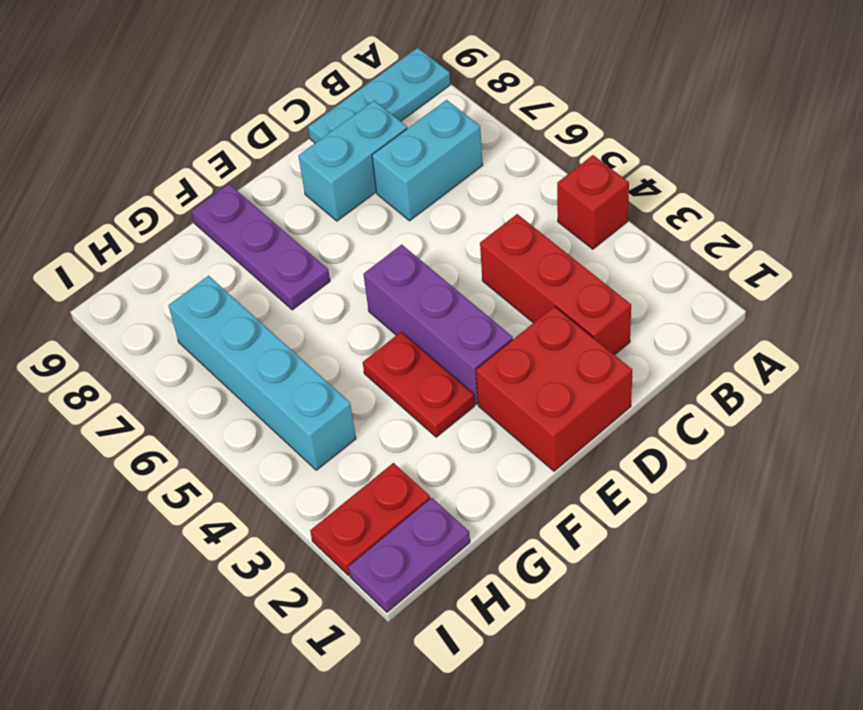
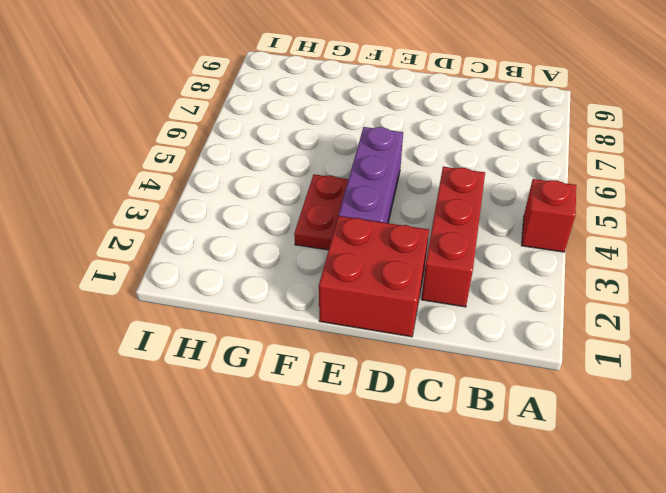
none -> cyan 1x3 plate [308,48,450,143]
none -> cyan 1x2 brick [372,100,483,221]
none -> cyan 1x2 brick [299,101,407,221]

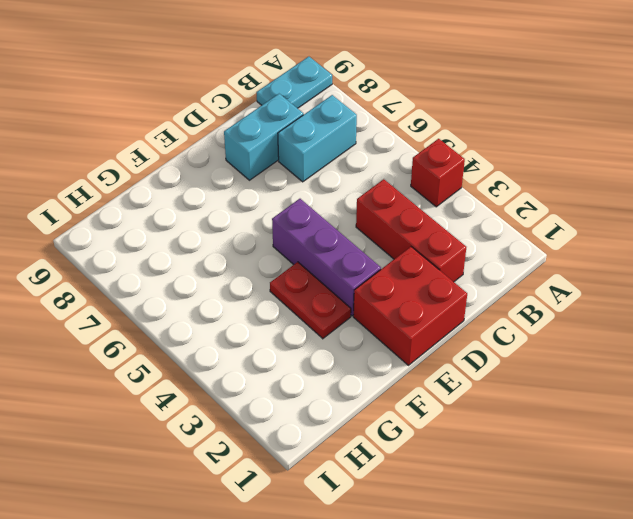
cyan 1x2 plate [256,57,332,108] -> cyan 1x3 plate [308,48,450,143]
none -> purple 1x3 plate [191,184,330,310]
none -> purple 1x2 plate [348,498,470,612]
none -> red 1x2 plate [310,463,430,575]

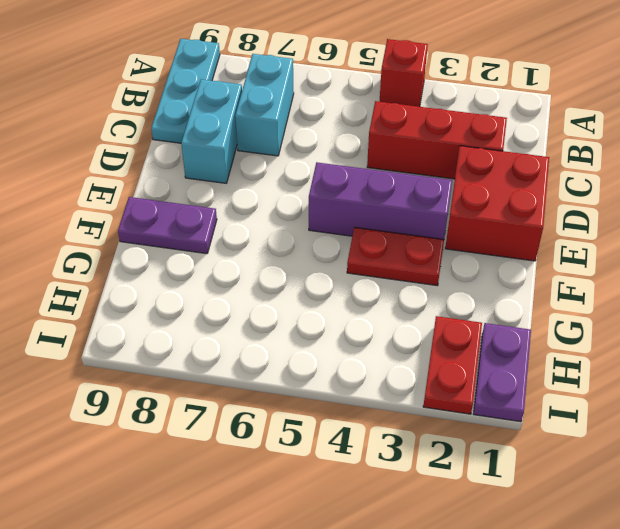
purple 1x2 plate [118,197,217,254] -> purple 1x3 plate [191,184,330,310]
none -> cyan 1x4 brick [169,276,356,470]

